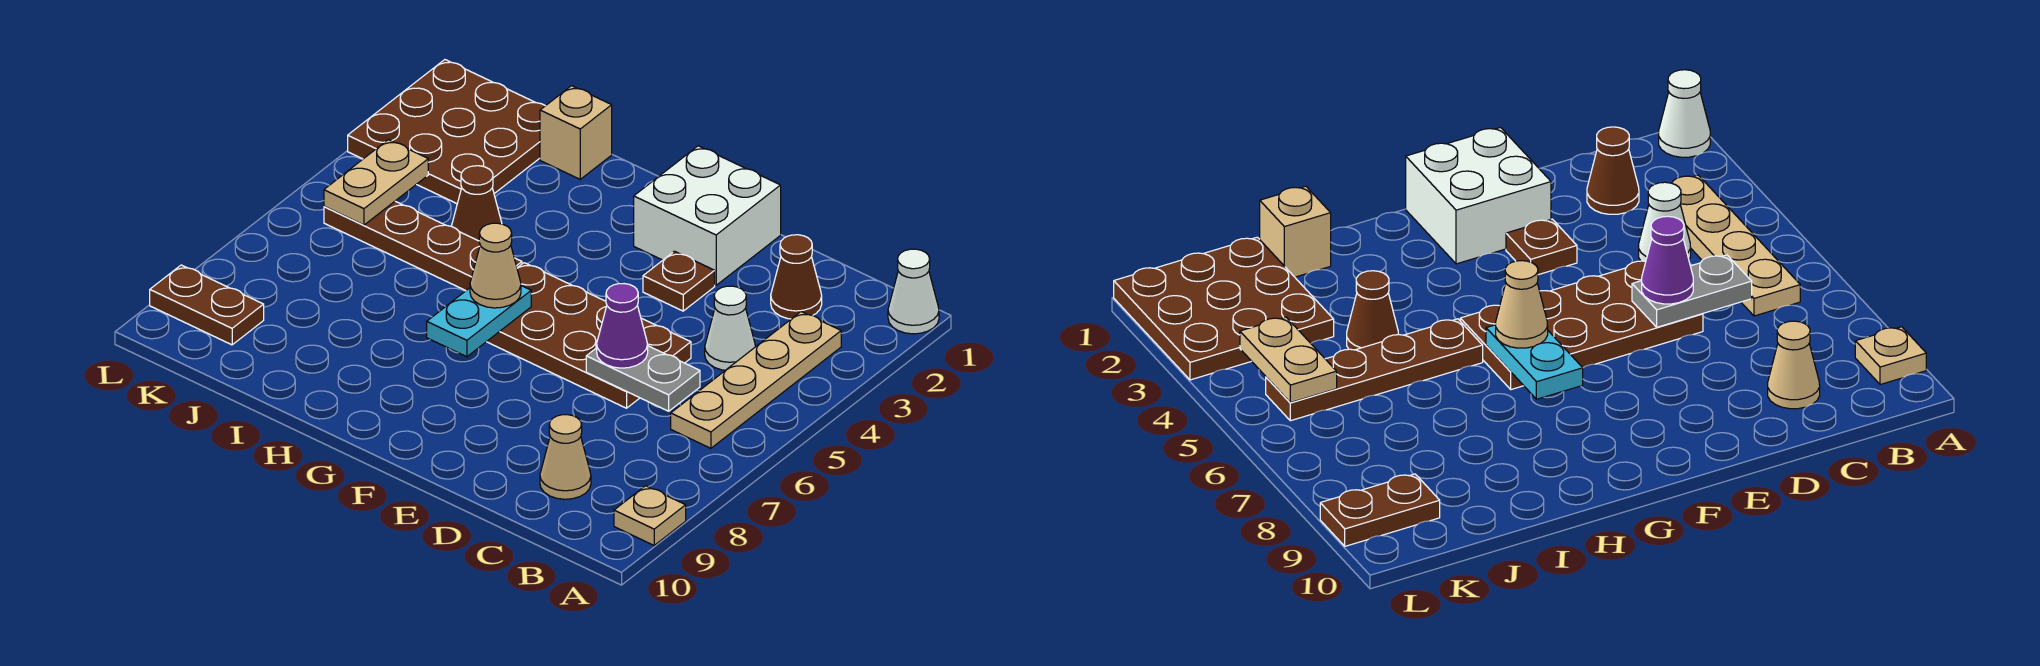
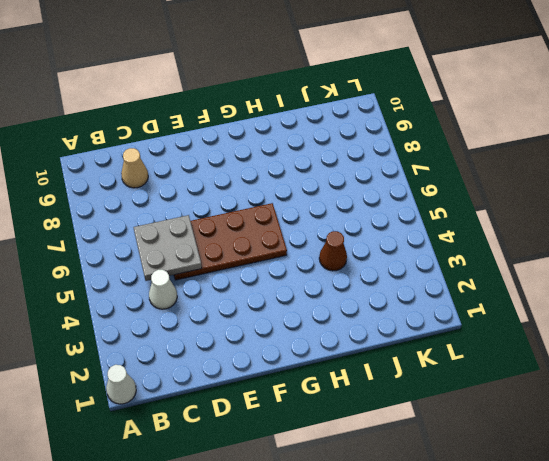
grey 2x2 plate [133,215,202,281] -> grey 1x2 plate [586,346,700,411]
none -> tan 1x1 plate [614,486,686,545]
none -> tan 1x4 plate [671,312,841,448]
none -> brown 1x1 cone [771,235,822,319]

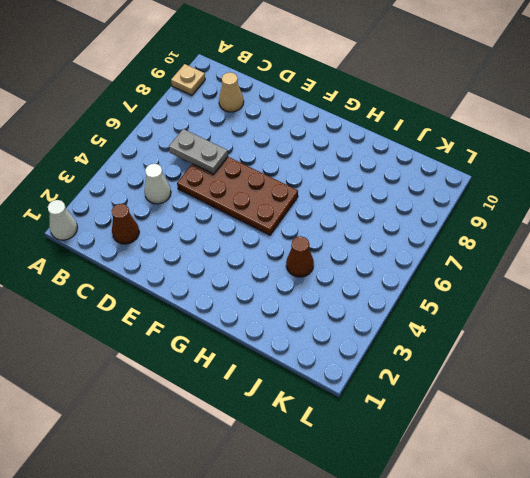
none -> tan 1x4 plate [671,312,841,448]
none -> white 2x2 brick [634,146,781,285]
none -> brown 1x1 plate [643,251,715,311]

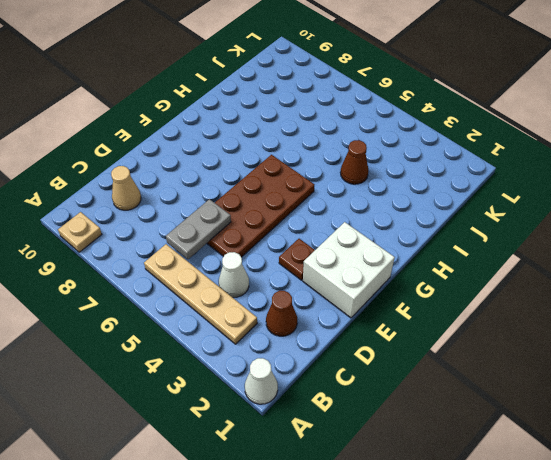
none -> brown 1x4 plate [324,201,522,291]
none -> tan 1x1 brick [540,86,612,179]
none -> brown 3x3 plate [348,60,545,204]

